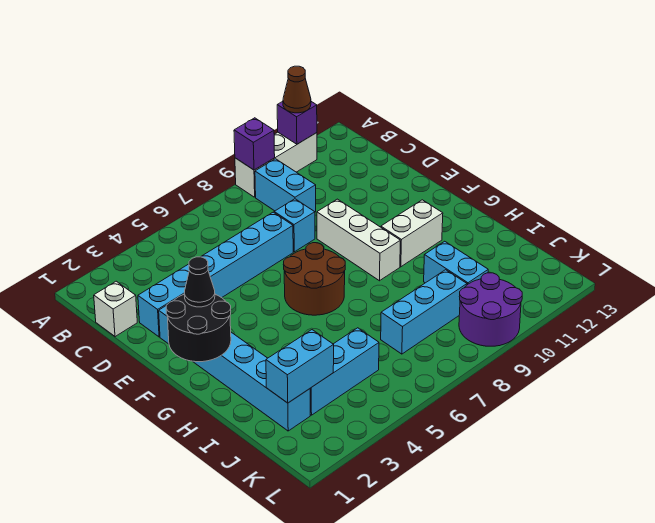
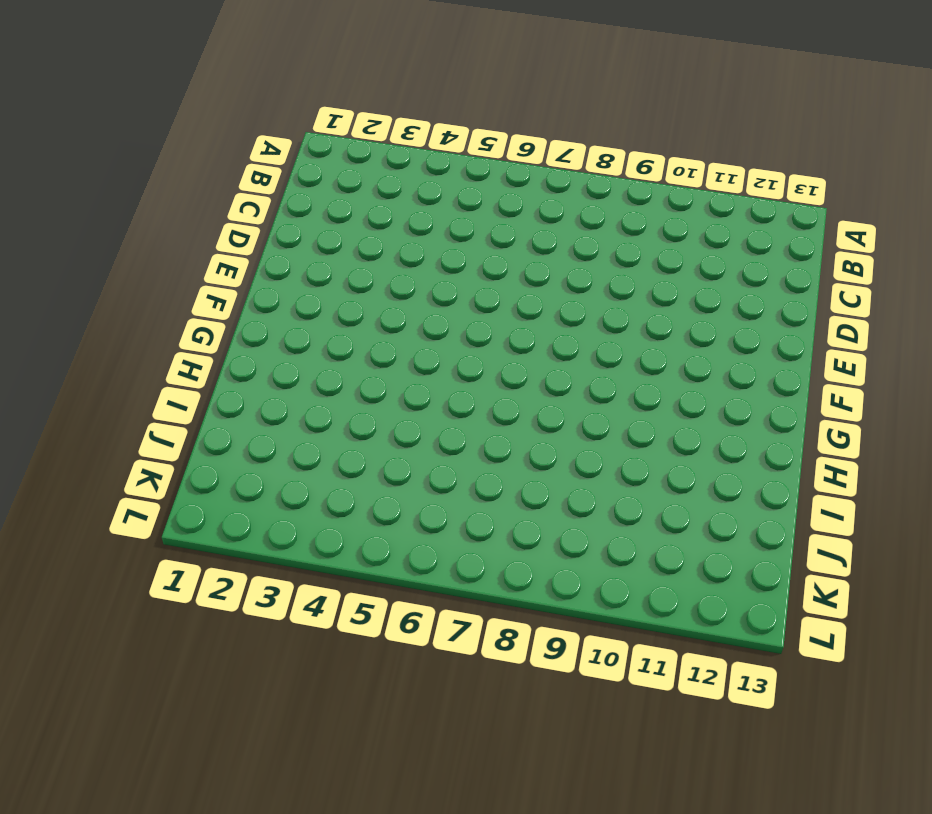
none -> white 1x3 brick [235,132,317,197]
none -> cyan 1x2 brick [255,159,316,212]
none -> white 1x1 brick [94,281,137,337]

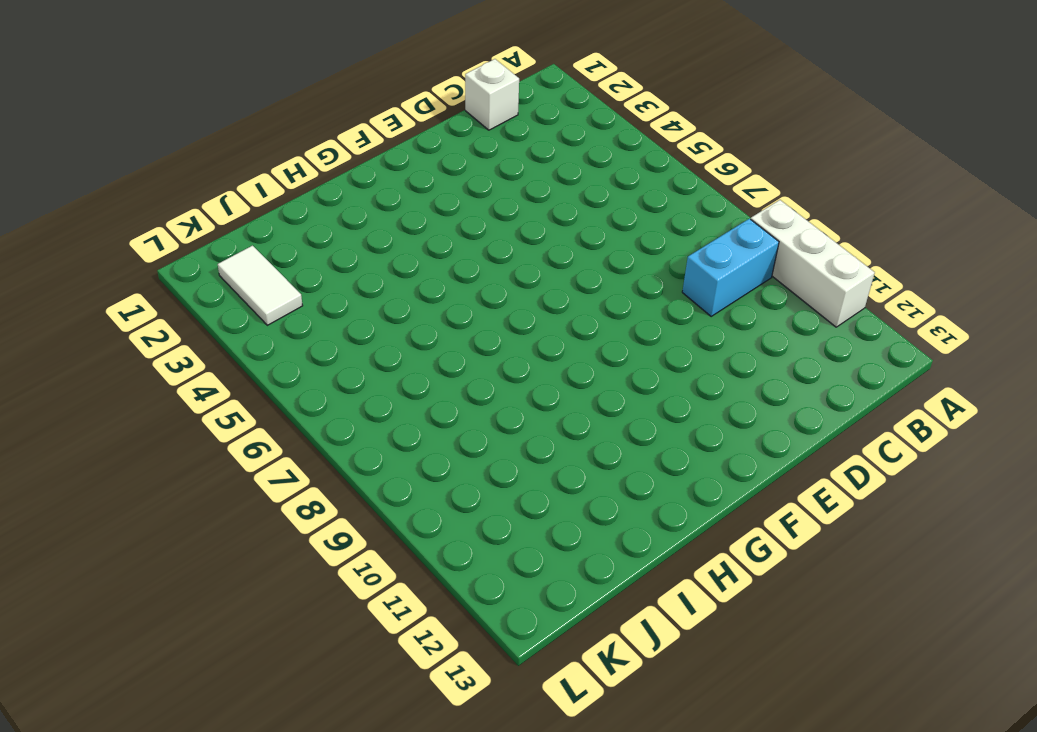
white 1x2 tile [218,246,303,325] -> none
none -> cyan 1x6 brick [138,212,293,337]
none -> cyan 1x1 brick [274,199,315,252]
none -> cyan 1x6 brick [159,306,310,431]

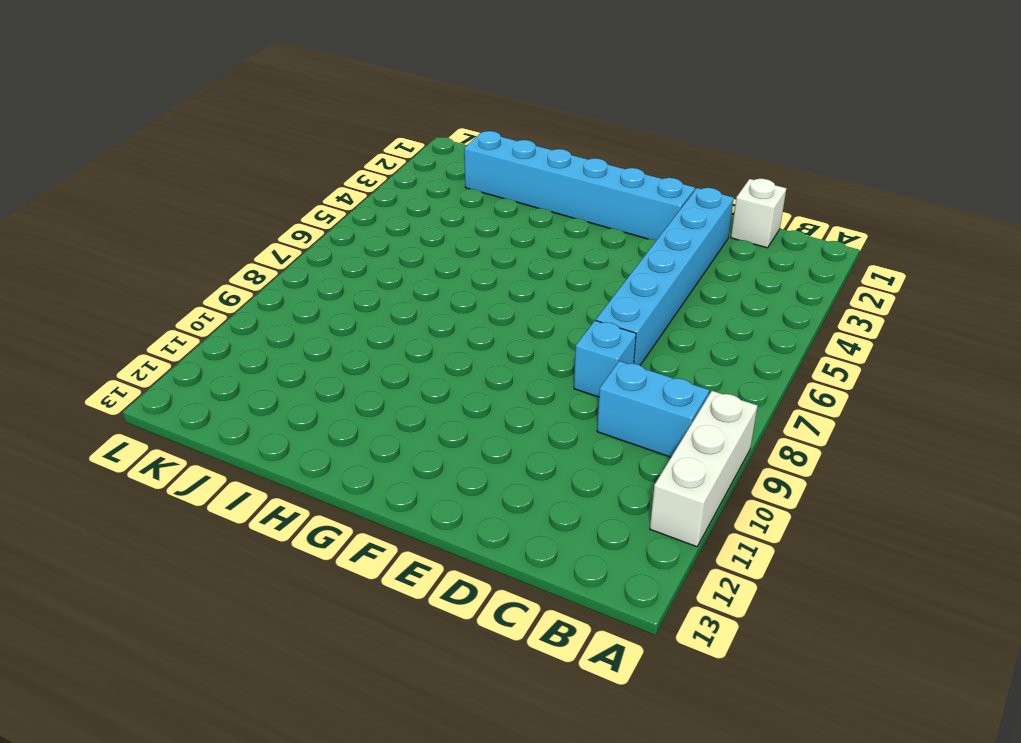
none -> white 1x3 brick [317,199,400,281]
none -> brown 2x2 round brick [284,243,345,315]
none -> white 1x2 brick [381,200,443,267]

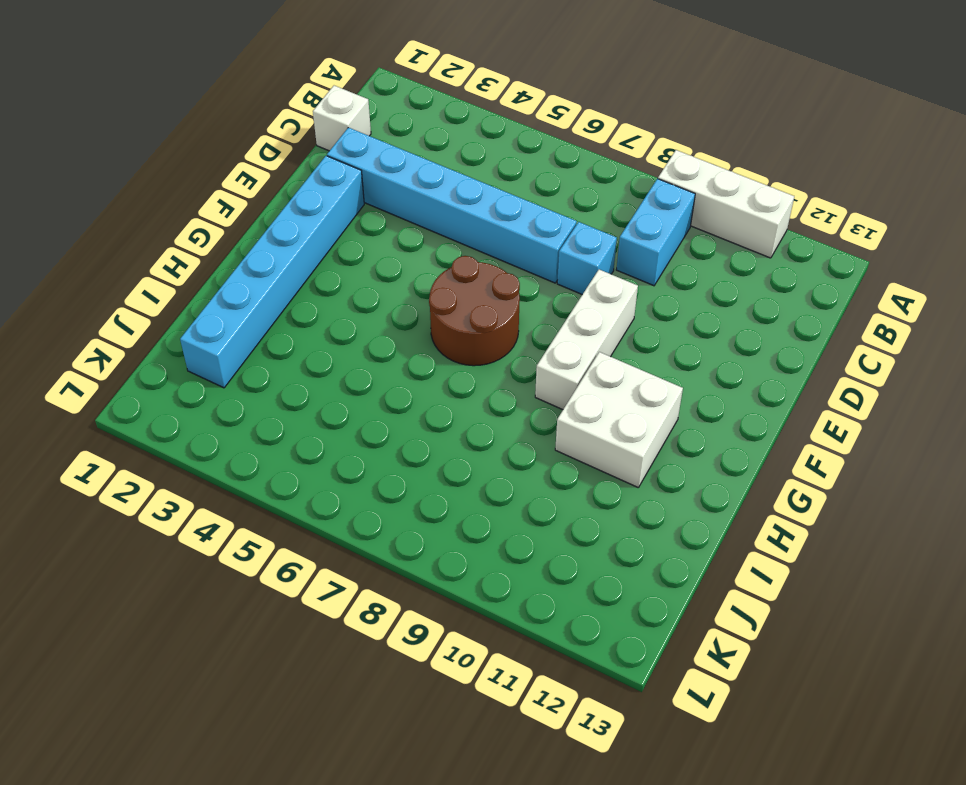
white 2x2 brick [555,352,683,488] -> white 1x2 brick [381,200,443,267]
none -> cyan 1x2 brick [424,241,488,285]
none -> cyan 1x3 brick [310,328,379,415]
none -> cyan 1x3 brick [381,270,467,354]

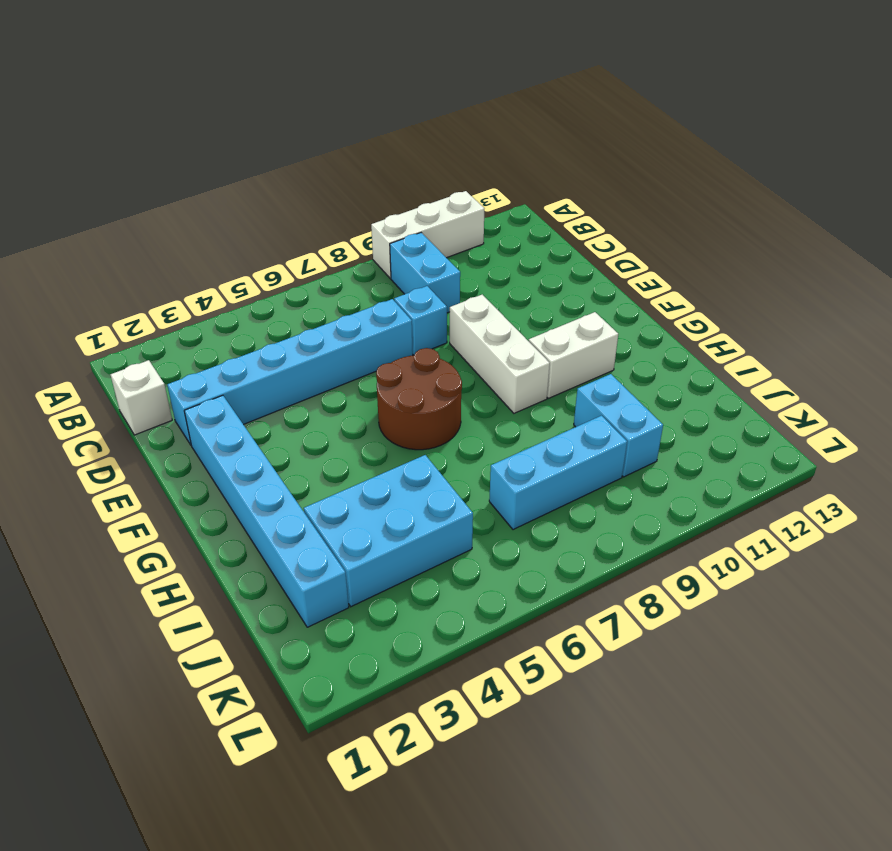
cyan 2x3 brick [304,455,473,607] -> cyan 1x3 brick [310,328,379,415]
none -> purple 2x2 round brick [459,273,522,346]
none -> purple 1x1 brick [234,118,275,170]
none -> purple 1x1 brick [277,102,317,144]

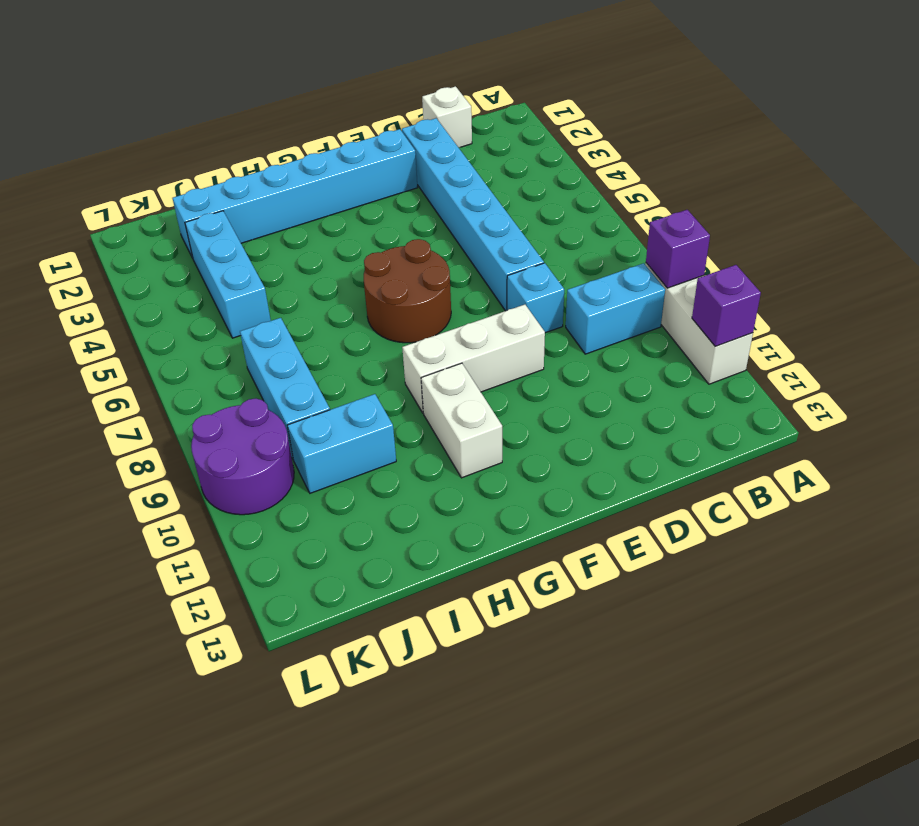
none -> black 2x2 round brick [166,294,231,362]
none -> cyan 1x2 brick [266,330,334,403]
none -> brown 1x1 cone [283,66,311,113]

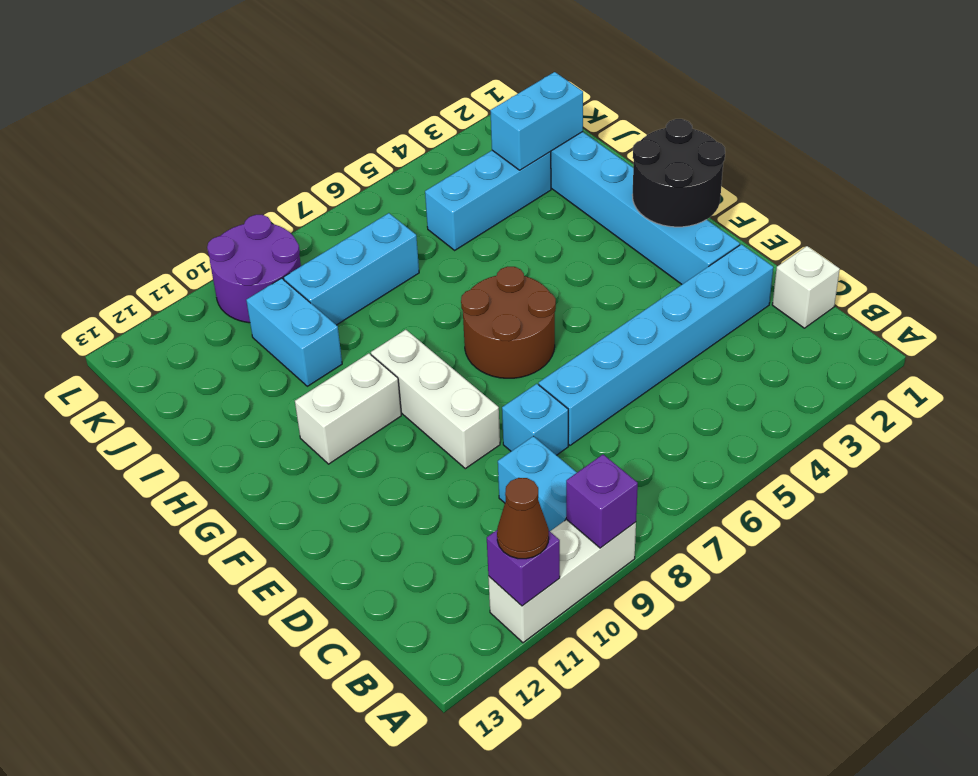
none -> black 1x1 cone [184,257,215,307]

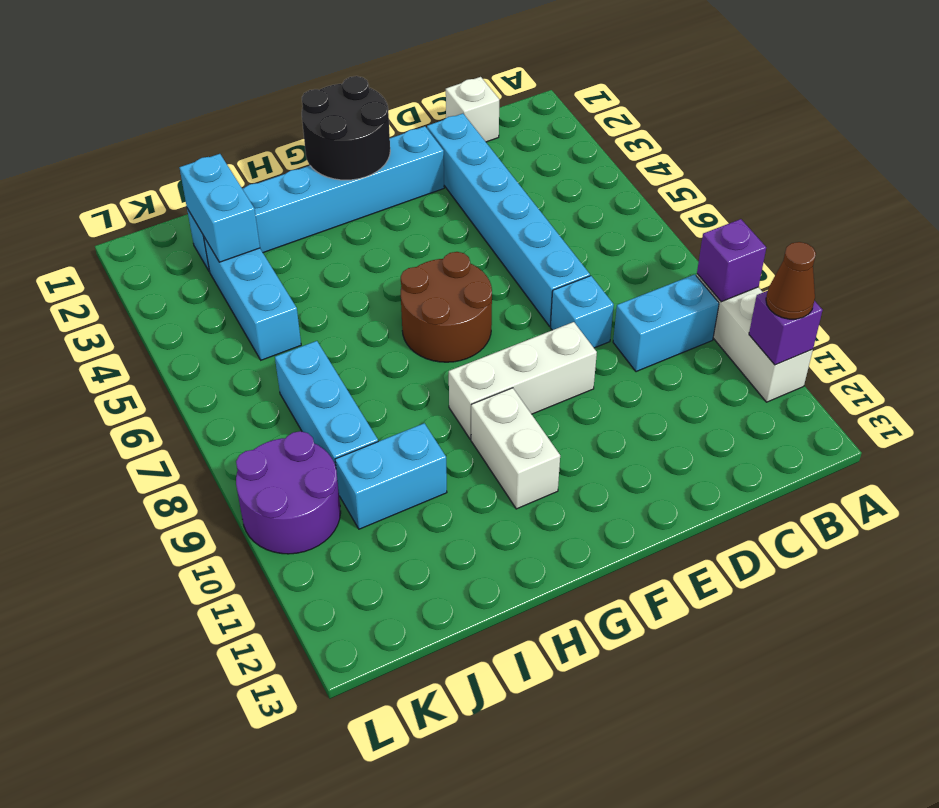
none -> black 1x1 cone [184,257,215,307]

